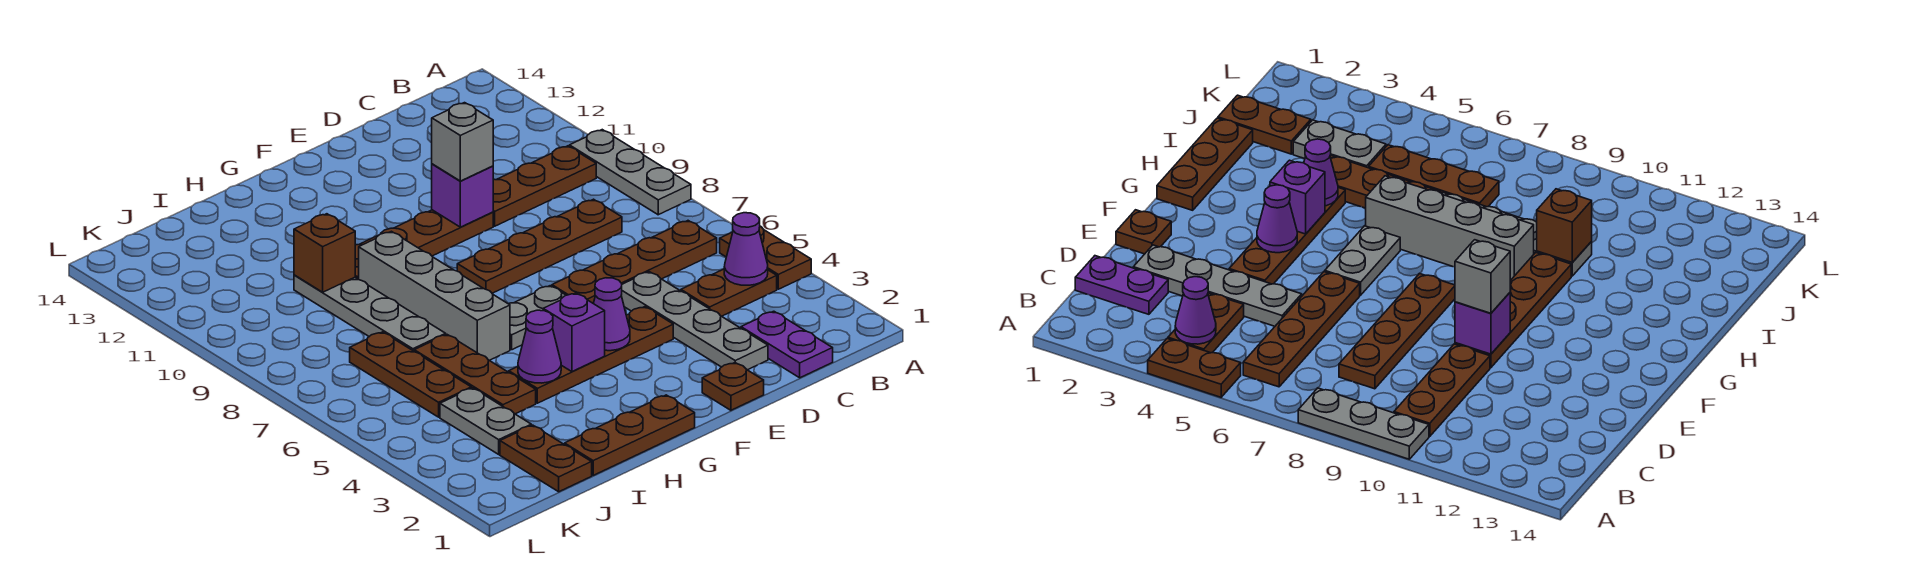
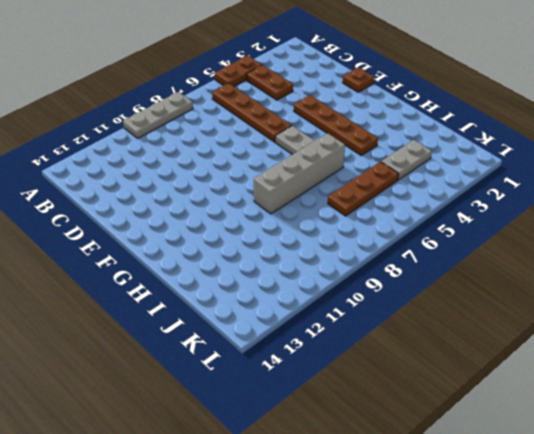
none -> brown 1x3 plate [493,146,596,226]
none -> purple 1x2 plate [741,311,833,378]
none -> brown 1x4 plate [457,199,622,293]

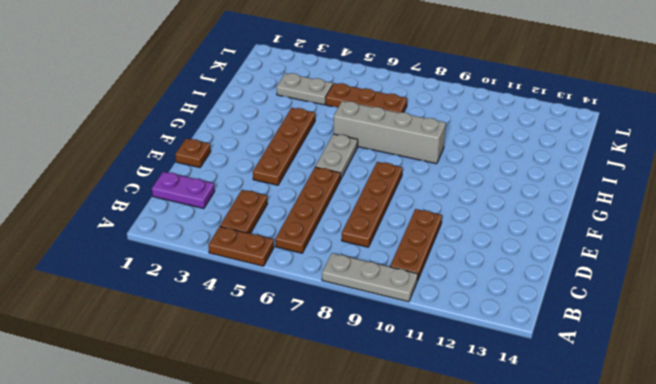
none -> grey 1x4 plate [621,272,768,370]
none -> brown 1x4 plate [355,210,493,279]
none -> brown 1x3 plate [565,395,695,475]

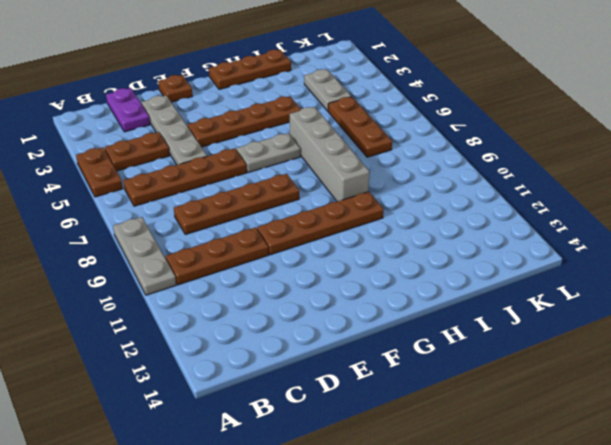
none -> brown 1x3 plate [414,335,536,414]
none -> grey 1x4 plate [294,275,446,351]
none -> brown 1x2 plate [500,425,592,492]

